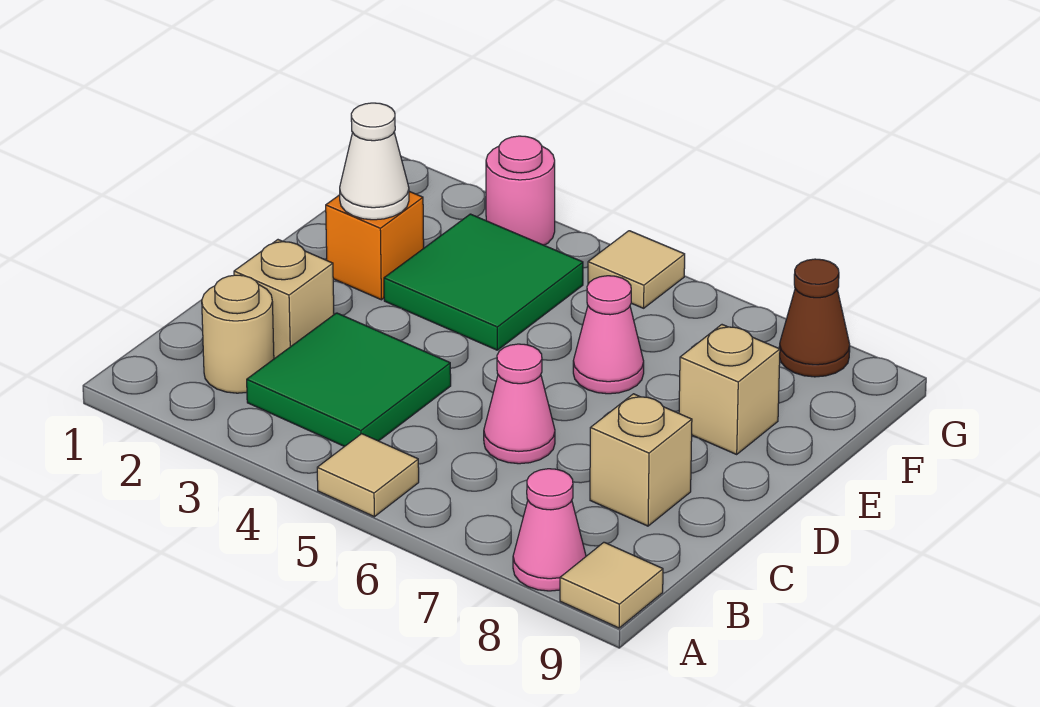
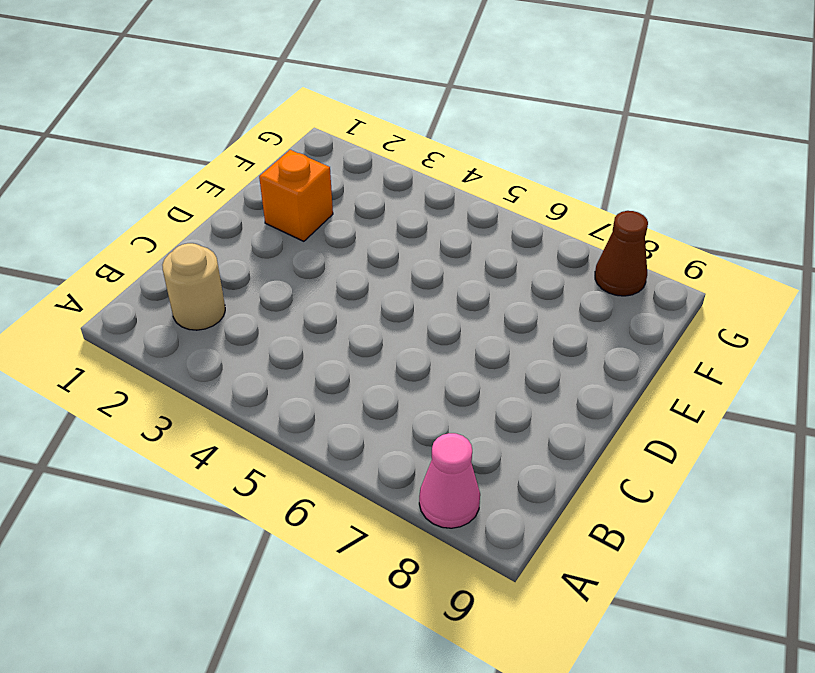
none -> tan 1x1 tile [317,434,419,517]
none -> tan 1x1 tile [560,542,663,628]
none -> green 2x2 tile [247,313,451,447]

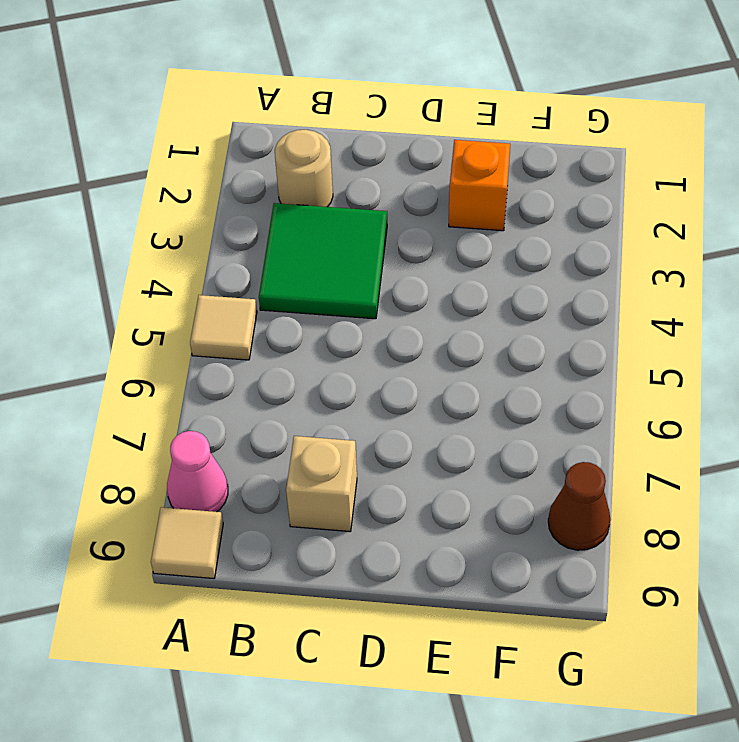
none -> tan 1x1 brick [234,240,334,359]
none -> pink 1x1 cone [484,344,555,464]
none -> green 2x2 tile [384,214,583,350]

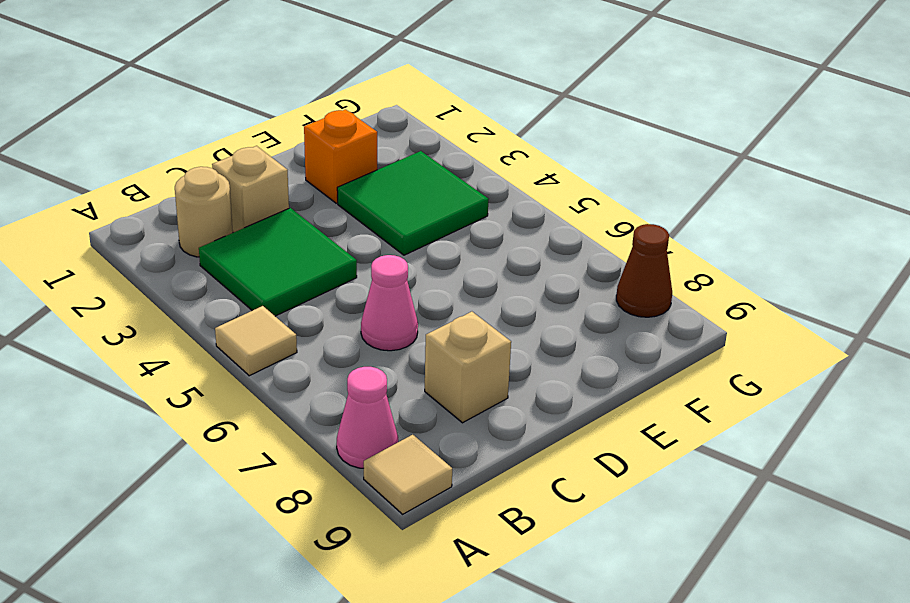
none -> pink 1x1 cone [573,276,644,394]
none -> tan 1x1 brick [679,325,780,454]
none -> pink 1x1 round brick [486,136,555,245]

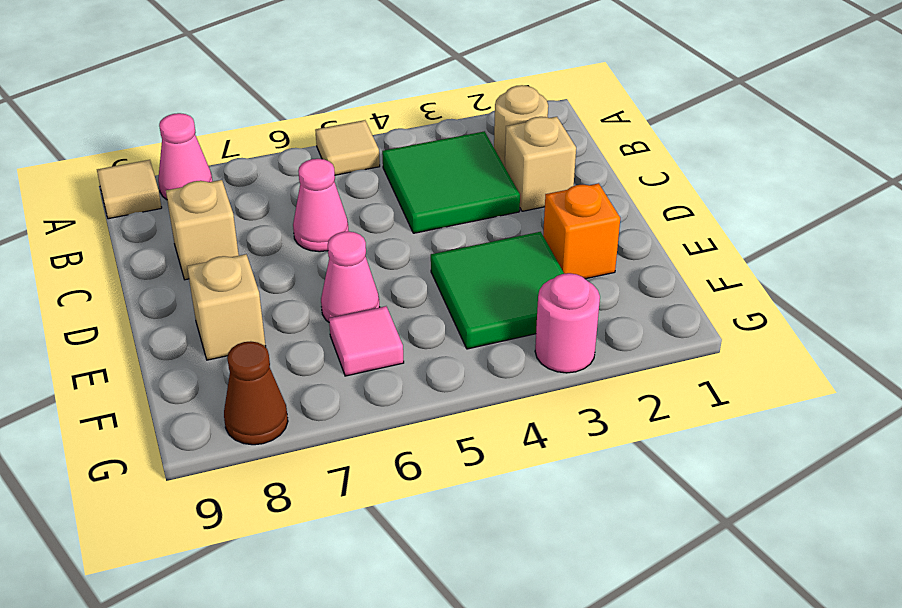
pink 1x1 tile [329,306,404,376] -> none
none -> tan 1x1 tile [588,231,685,308]
none -> white 1x1 cone [340,103,409,220]

